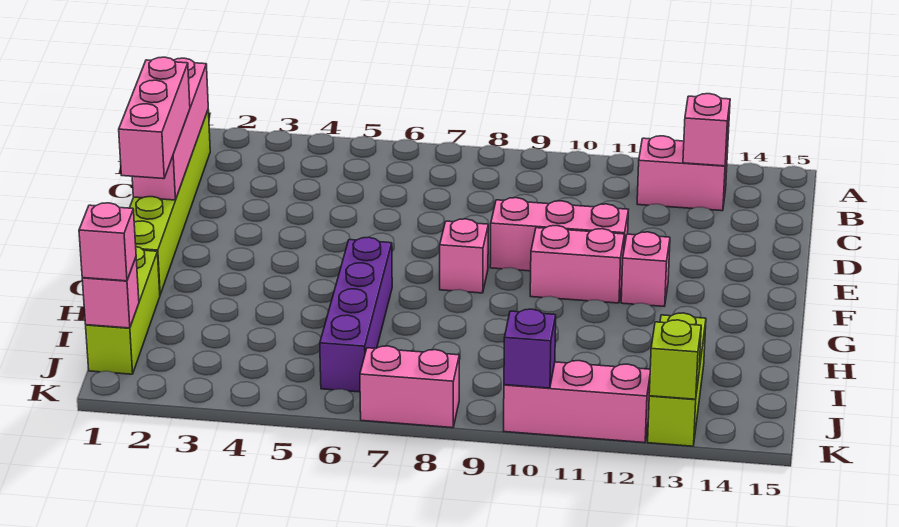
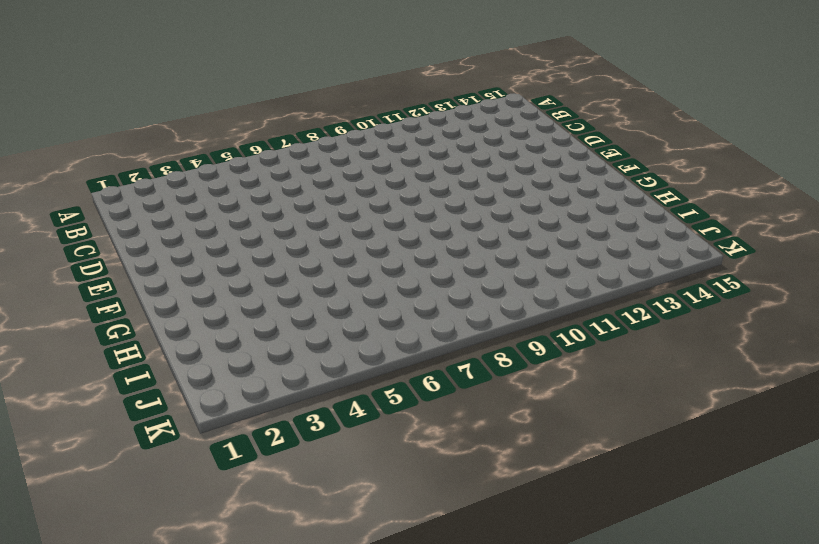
none -> lime 1x6 brick [130,110,210,294]
none -> pink 1x2 brick [637,136,728,211]
none -> pink 1x3 brick [490,198,628,271]

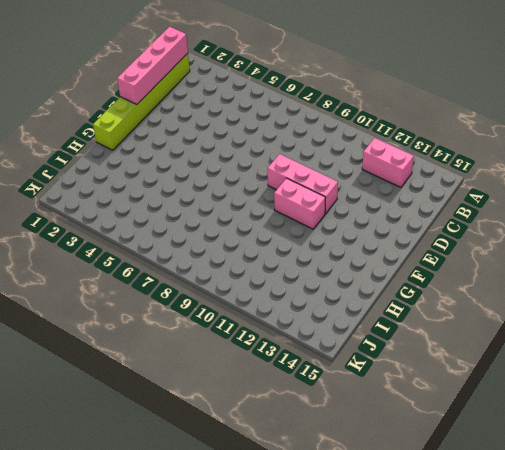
none -> pink 1x1 brick [440,219,488,293]
none -> pink 1x1 brick [621,232,670,306]
none -> purple 1x4 brick [320,237,392,392]

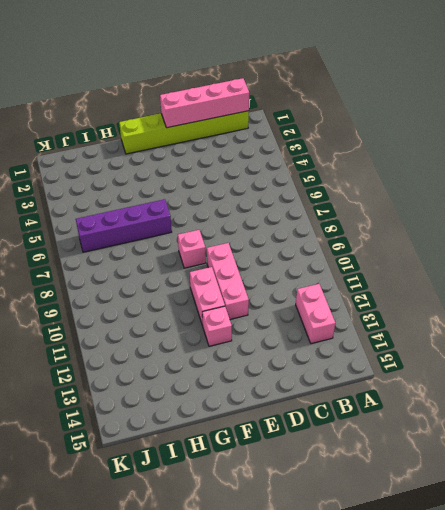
none -> lime 1x3 brick [86,247,160,374]
none -> lime 1x3 brick [648,313,706,446]
none -> pink 1x2 brick [360,346,459,428]

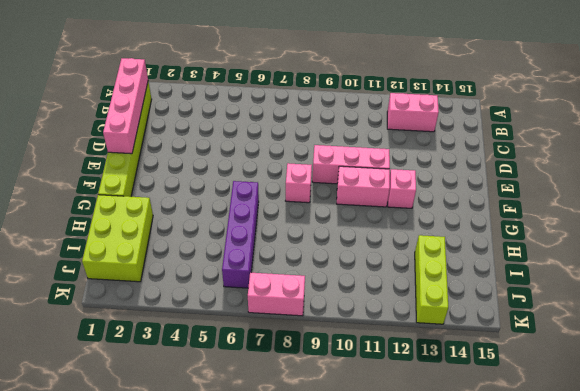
lime 2x3 brick [82,195,153,282] -> lime 1x3 brick [86,247,160,374]
none -> pink 1x3 brick [504,361,650,443]
none -> pink 1x1 brick [683,94,730,166]
none -> pink 1x1 brick [82,258,139,328]

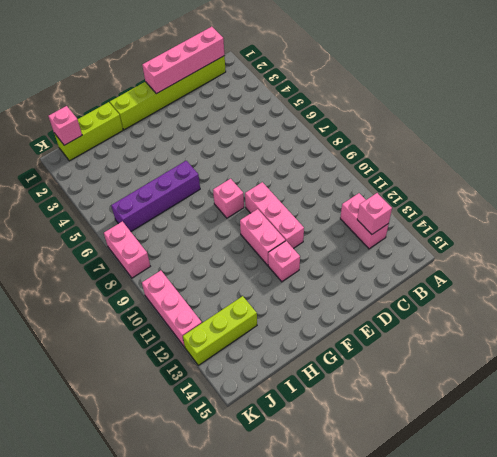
none -> purple 1x1 brick [504,309,556,388]
none -> lime 1x1 brick [649,320,701,399]
none -> pink 1x3 brick [119,57,190,179]

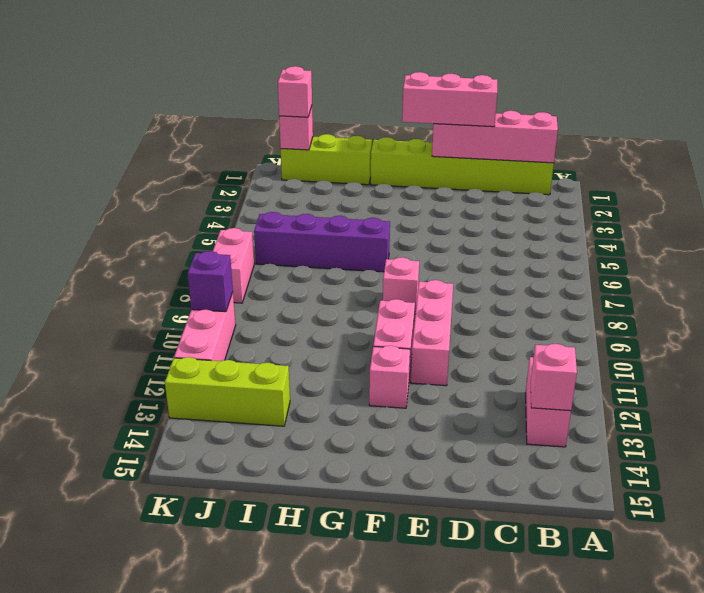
none -> lime 1x1 brick [649,320,701,399]

